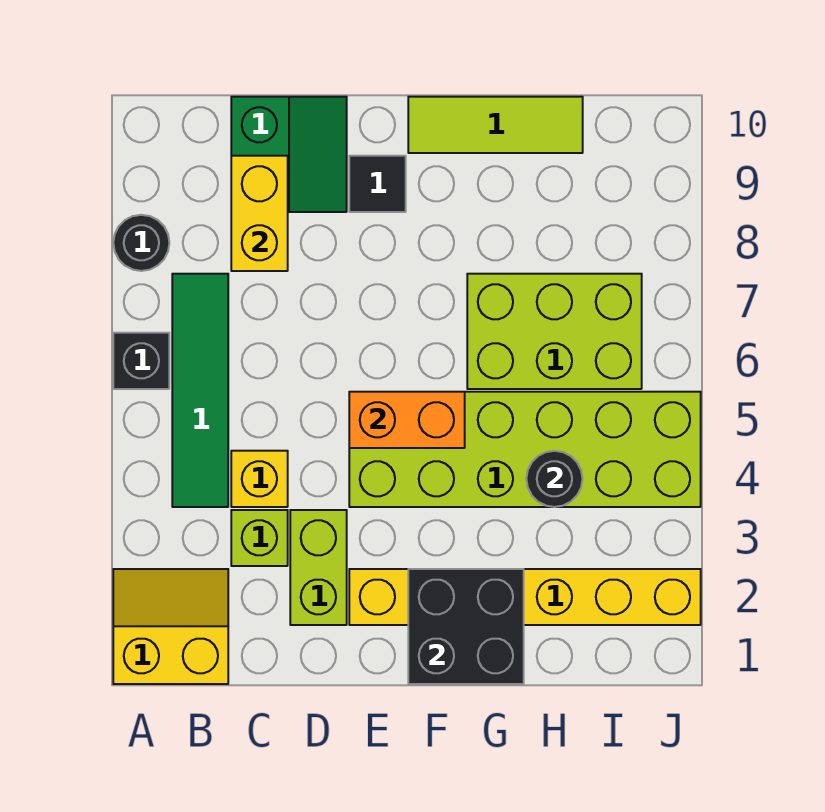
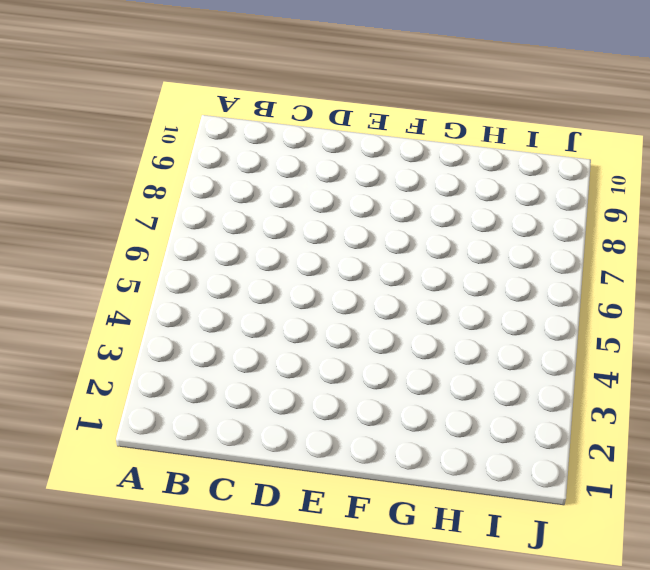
none -> yellow 2x2 slope [113,569,228,684]
none -> black 1x1 brick [113,333,169,389]
none -> black 1x1 round brick [113,215,169,271]

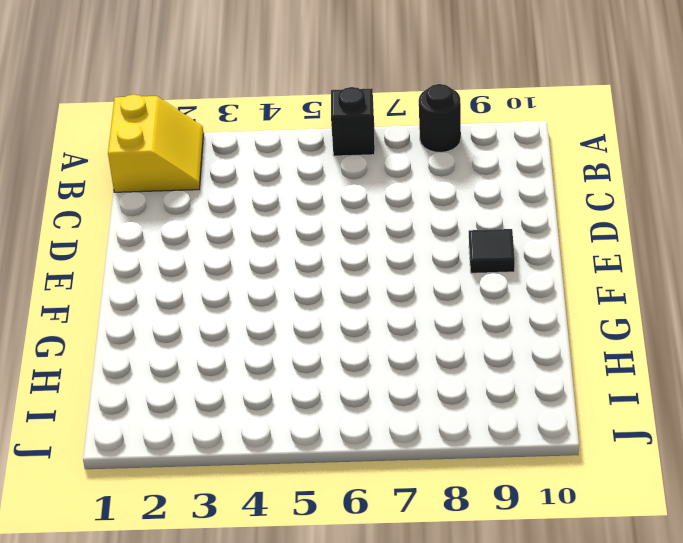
none -> green 1x4 tile [172,274,228,507]
none -> lime 1x1 brick [231,510,288,566]
none -> yellow 1x1 brick [231,451,288,507]

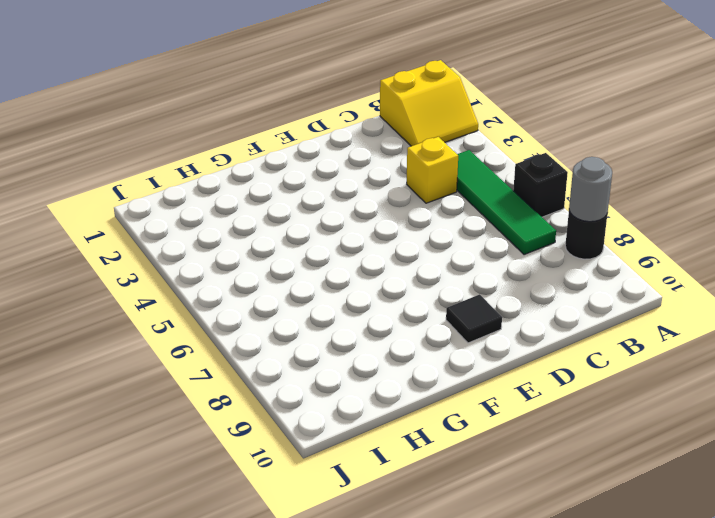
grey 1x1 round brick [569,157,612,222] -> none
none -> lime 1x1 brick [231,510,288,566]
none -> green 2x2 slope [231,97,347,212]
none -> lime 1x2 brick [290,510,347,625]

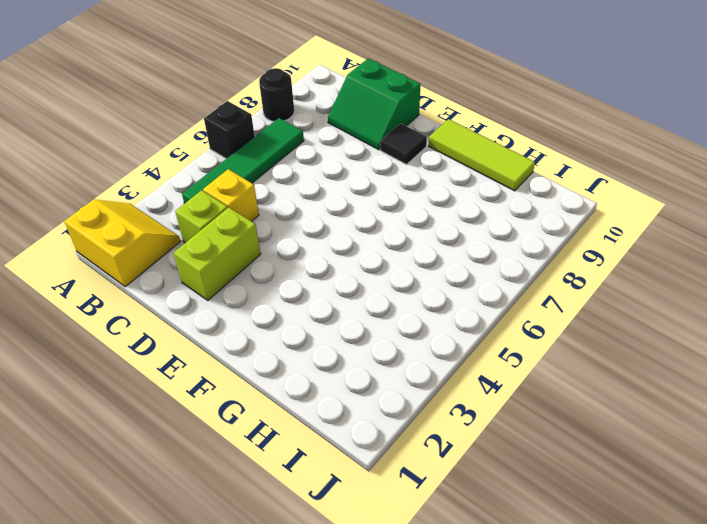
green 2x2 slope [328,58,420,150] -> green 2x2 slope turned to [231,97,347,212]
none -> yellow 1x6 brick [349,569,701,625]
none -> lime 2x6 brick [349,392,701,507]
none -> lime 2x3 brick [467,274,642,389]

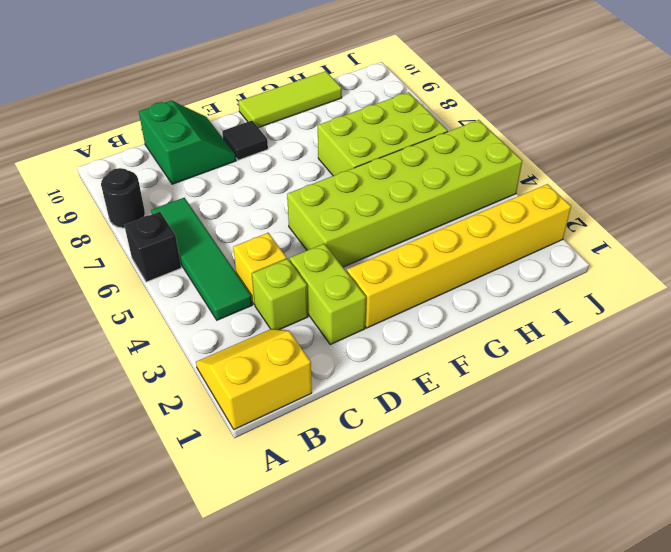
none -> yellow 1x2 brick [231,156,288,271]
none -> orange 1x2 brick [349,392,465,448]
none -> black 2x2 brick [408,569,524,684]

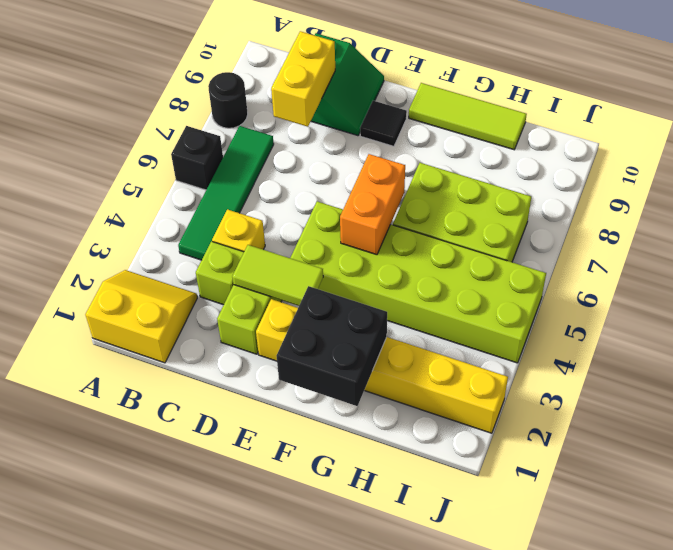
lime 1x2 tile [232,245,323,306] -> none
orange 1x2 brick [340,154,405,255] -> orange 1x2 brick turned to [349,392,465,448]
none -> black 1x1 round brick [526,451,582,507]

